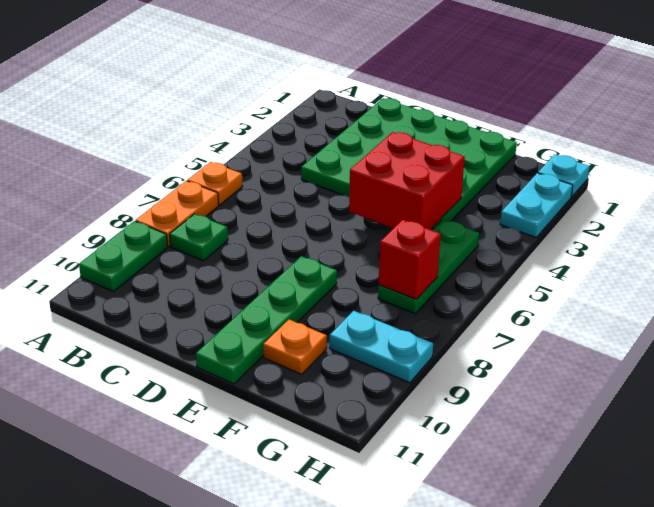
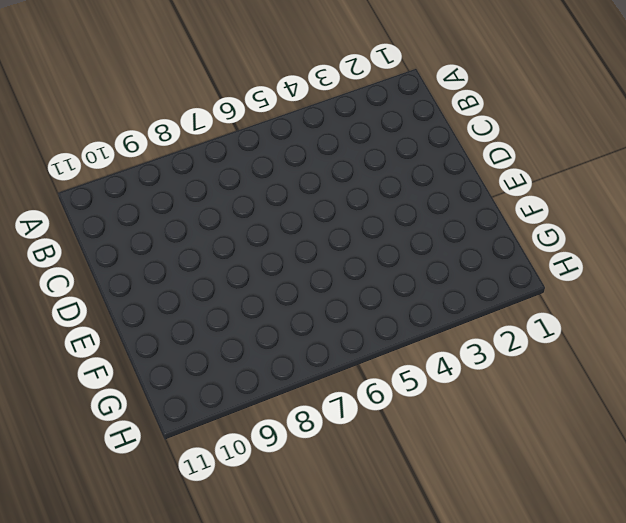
none -> orange 1x1 plate [187,162,243,205]
none -> orange 1x2 plate [136,181,219,246]
none -> green 1x2 plate [79,221,168,292]

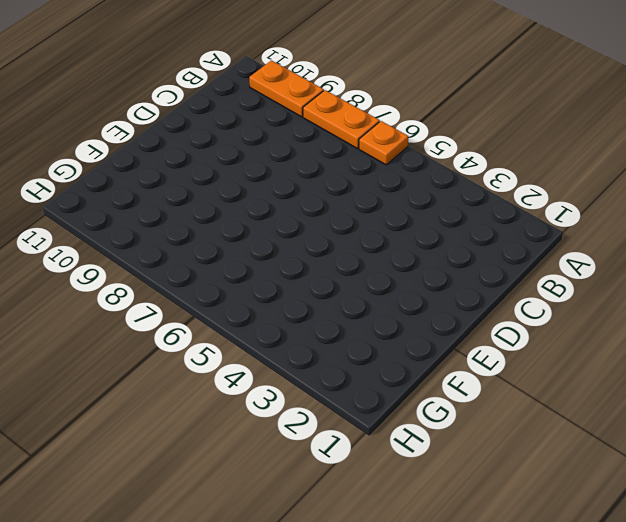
orange 1x2 plate [249,60,324,117] -> green 1x2 plate [79,221,168,292]
none -> green 1x1 plate [170,214,228,261]
none -> green 4x4 plate [301,98,517,228]
none -> green 1x4 plate [196,256,337,384]

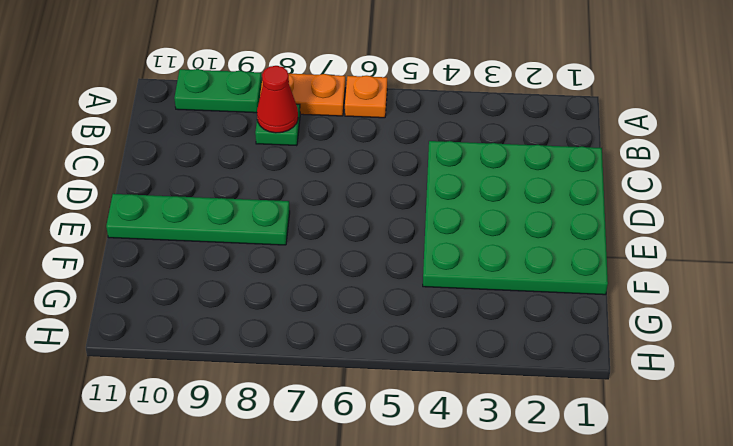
red 1x1 cone [257,66,298,133] -> none
none -> orange 1x1 plate [263,320,327,374]
none -> green 1x3 plate [378,220,479,314]
none -> cyan 1x2 plate [330,311,433,383]

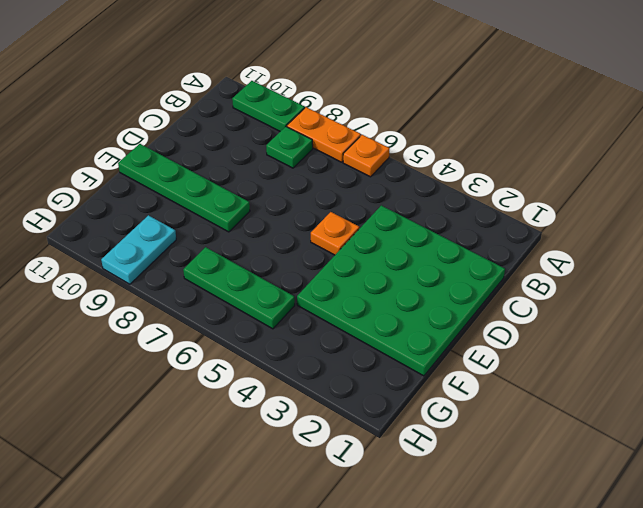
orange 1x1 plate [311,212,359,255] -> orange 1x1 plate moved to [263,320,327,374]
none -> cyan 1x1 plate [538,155,590,197]
none -> cyan 1x2 plate [500,173,573,237]
none -> red 2x2 brick [349,132,465,229]

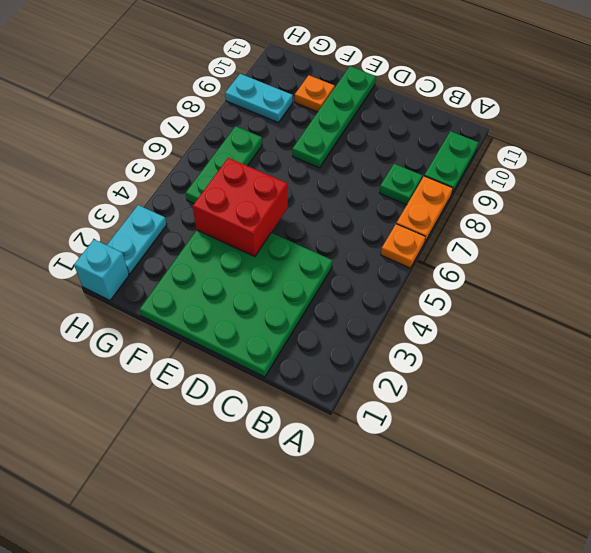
cyan 1x1 brick [74,239,129,300] -> cyan 1x1 plate [538,155,590,197]
none -> red 1x1 brick [379,220,441,299]

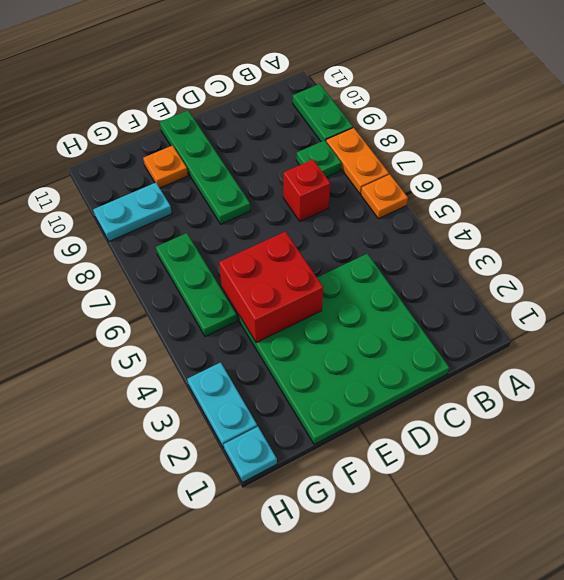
red 1x1 brick [283,160,330,221] -> red 1x1 brick moved to [379,220,441,299]

